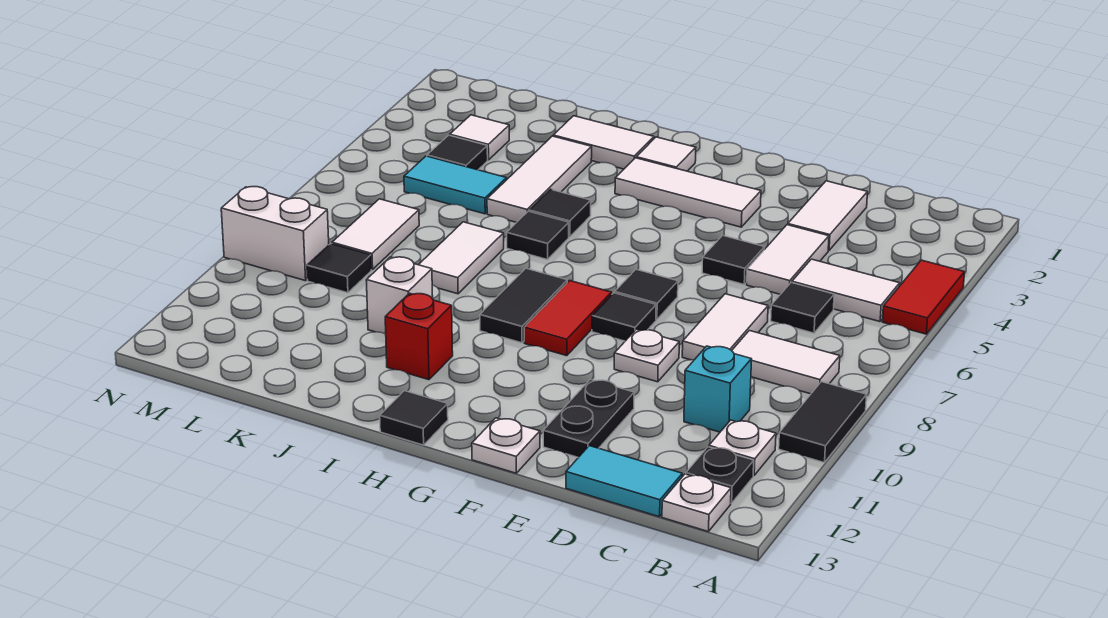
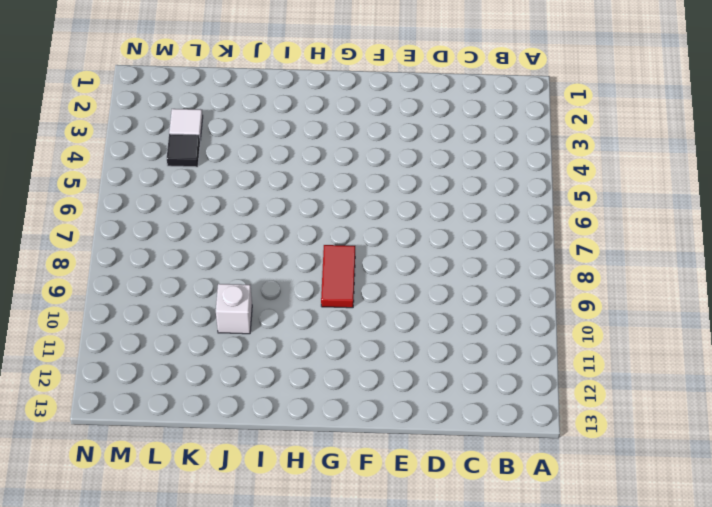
none -> red 1x2 tile [882,260,965,334]
none -> black 1x2 tile [779,382,867,463]
none -> white 1x2 tile [792,259,900,322]
none -> white 1x2 tile [732,331,840,394]

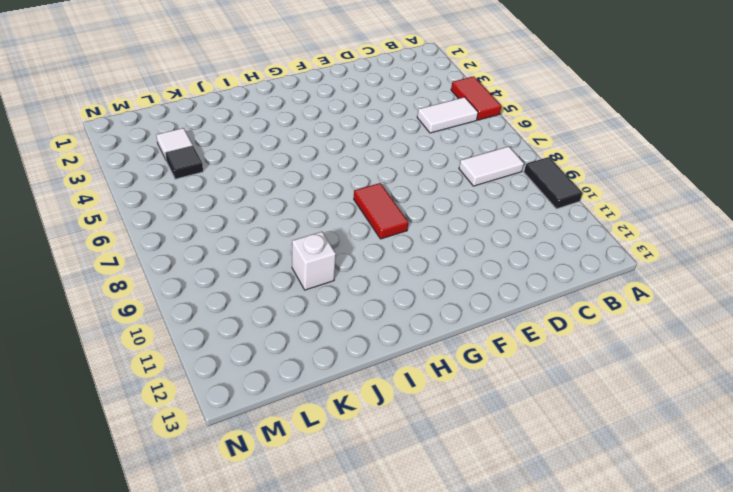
none -> white 1x1 plate [709,420,776,476]
none -> black 1x1 plate [686,447,754,503]
none -> white 1x1 plate [662,474,731,532]
none -> black 1x1 tile [771,283,834,333]

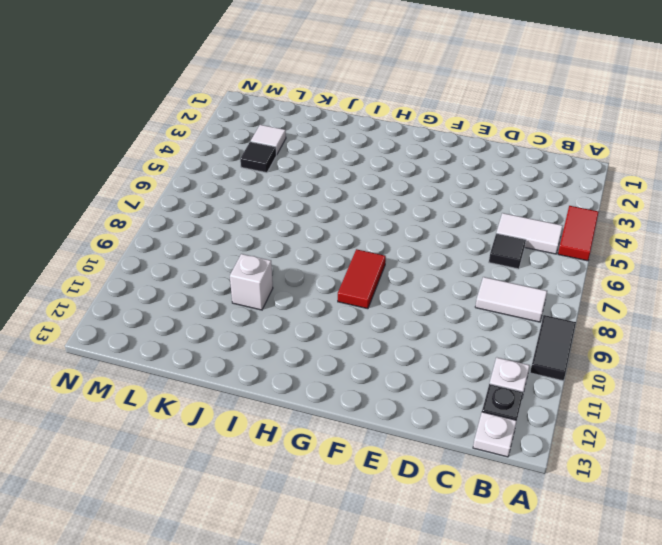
none -> cyan 1x1 brick [684,346,752,432]
none -> cyan 1x2 tile [566,446,682,517]
none -> white 1x2 tile [788,181,867,251]
none -> white 1x2 tile [747,225,829,294]

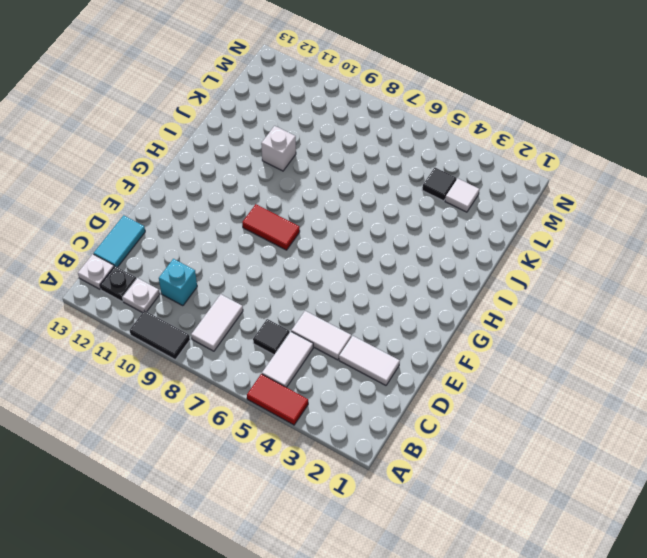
none -> white 1x2 tile [682,294,768,360]
none -> black 1x1 tile [702,235,764,284]
none -> white 1x1 plate [614,330,679,382]
none -> black 1x2 plate [543,380,634,458]

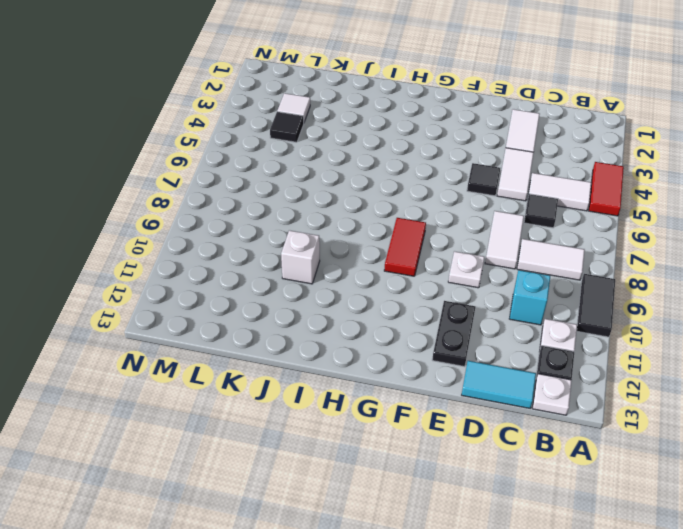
none -> white 1x3 tile [615,158,761,227]
none -> black 1x1 tile [615,269,678,320]
none -> black 1x1 tile [592,293,656,341]
none -> white 1x1 plate [472,418,540,473]

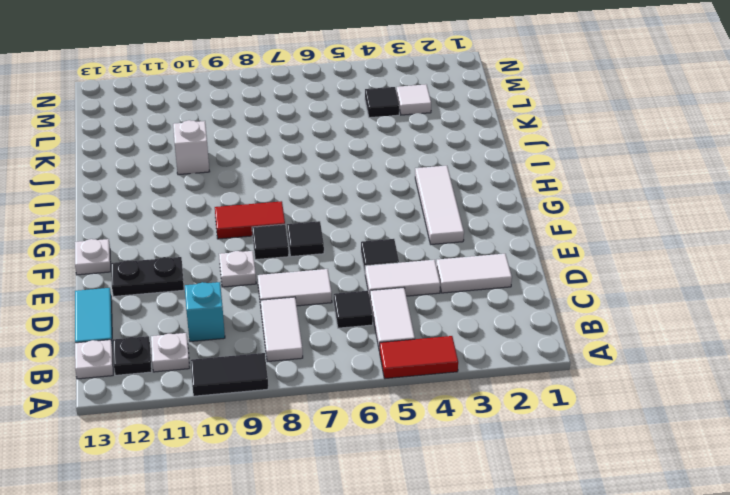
none -> white 1x1 tile [636,137,696,171]
none -> black 1x2 tile [480,268,567,343]
none -> black 1x1 tile [380,391,448,445]
none -> white 1x2 tile [553,116,654,169]

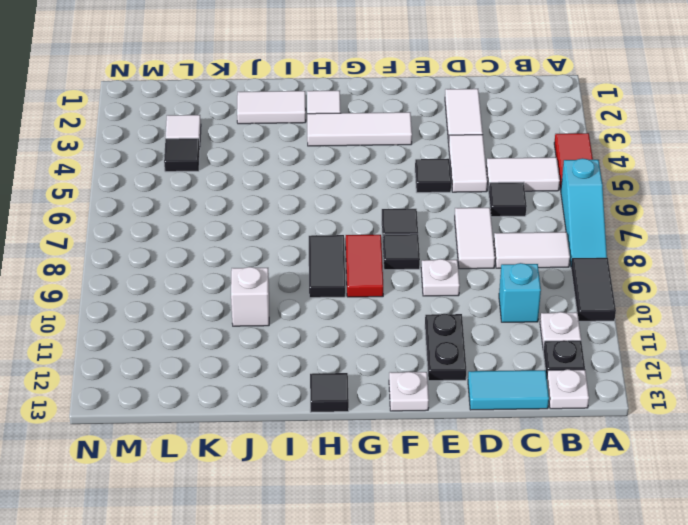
cyan 1x3 slope [561,158,607,264] -> none
none -> black 1x1 tile [529,189,591,237]
none -> black 1x1 tile [507,211,569,260]
none -> red 1x1 brick [385,293,453,380]
none -> white 1x3 tile [487,136,592,223]

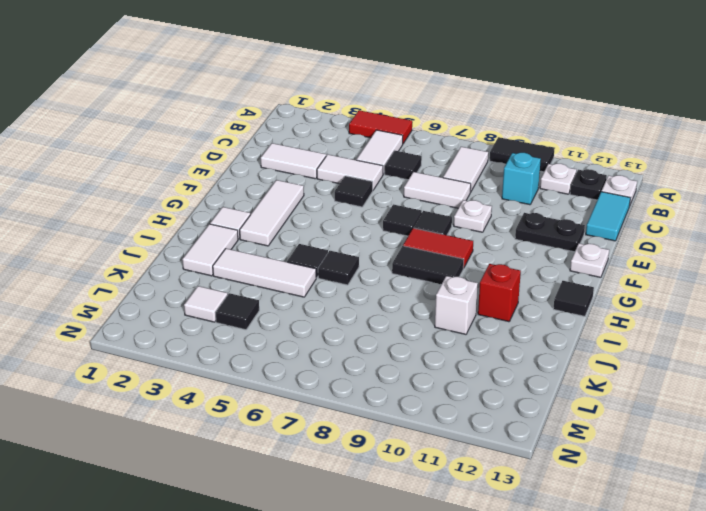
none -> white 1x2 tile [419,222,504,294]
none -> cyan 1x2 tile [404,156,507,214]
none -> white 1x2 tile [332,199,419,270]
none -> black 1x1 tile [307,244,371,293]

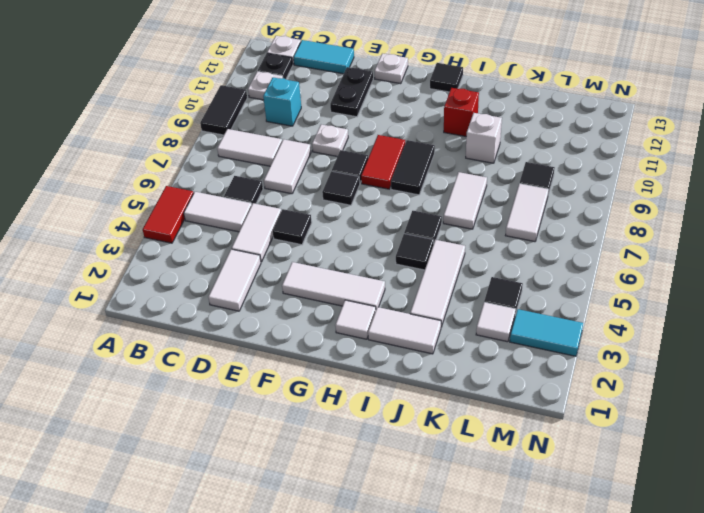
cyan 1x2 tile [510,309,583,356] -> cyan 1x2 tile moved to [404,156,507,214]
none -> white 1x2 brick [221,187,329,281]

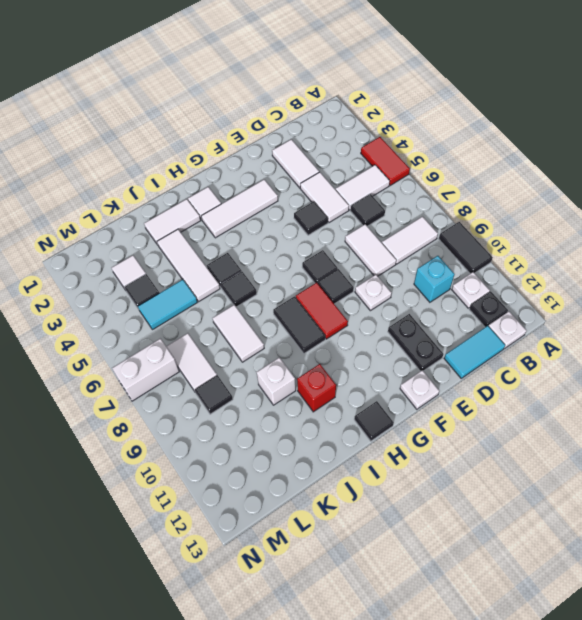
white 1x2 brick [112,338,179,401] -> white 1x2 brick moved to [221,187,329,281]

